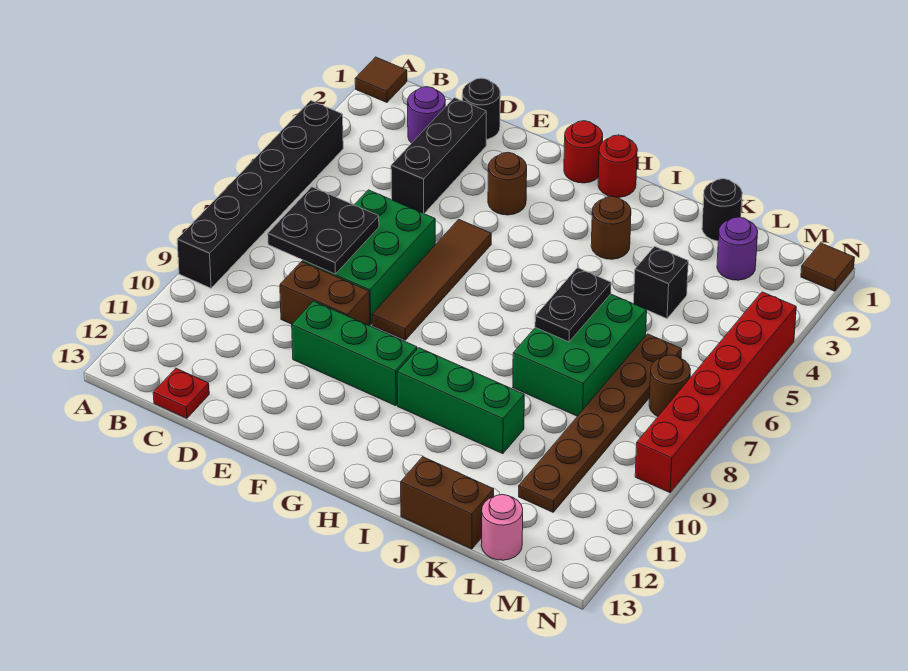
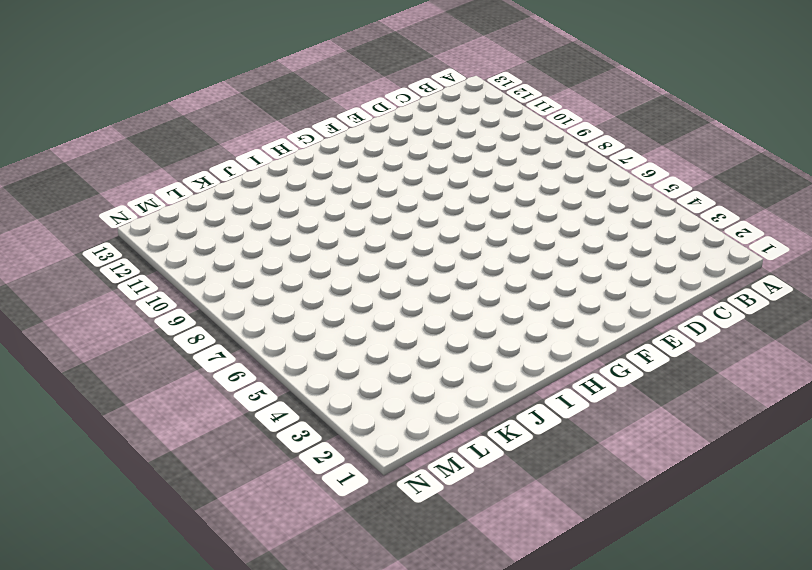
none -> brown 1x1 tile [355,57,407,102]
none -> black 1x6 brick [177,101,343,288]
none -> purple 1x1 round brick [408,87,445,143]

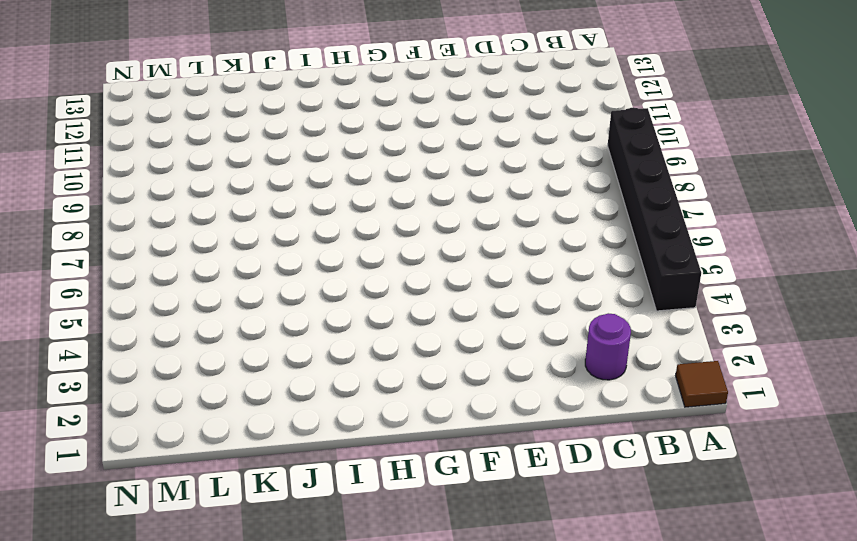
none -> red 1x1 plate [153,368,209,418]
none -> black 1x1 round brick [462,78,500,139]
none -> black 1x3 brick [391,98,486,213]

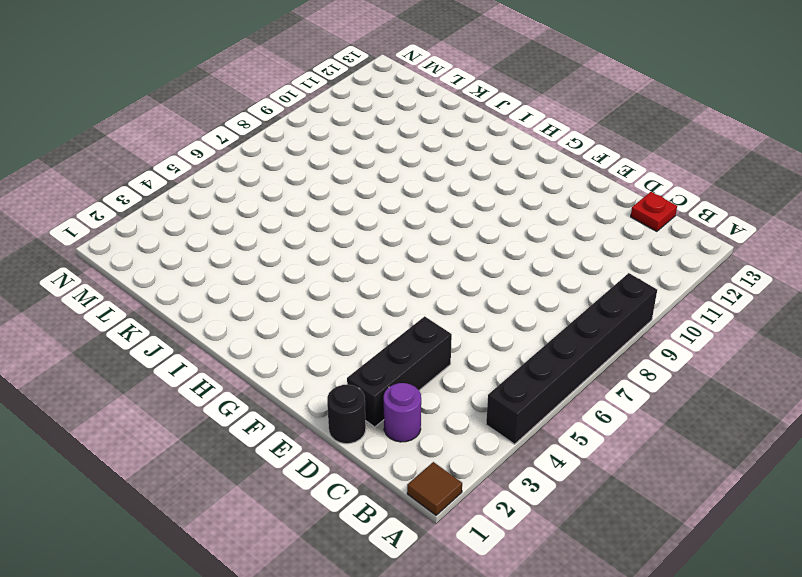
none -> green 2x3 brick [303,190,435,325]
none -> brown 1x2 brick [280,262,370,326]
none -> green 1x3 brick [292,301,417,406]

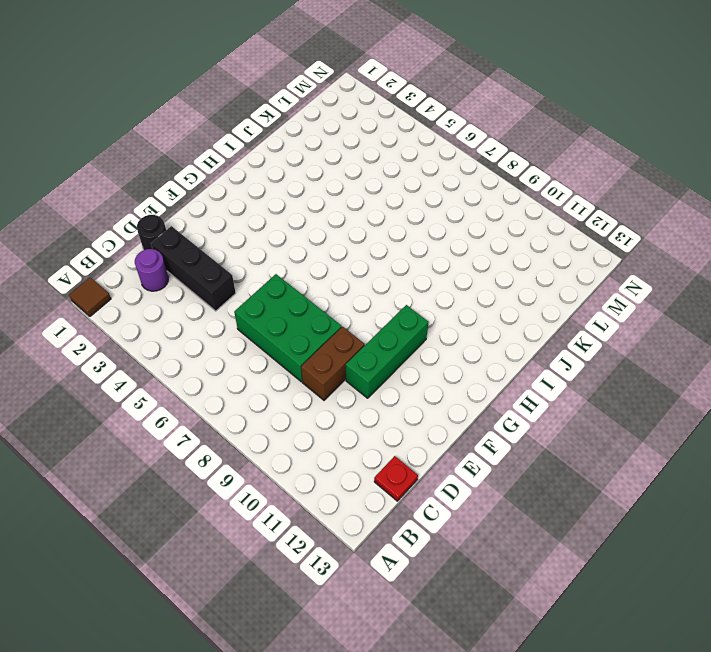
none -> black 1x6 brick [177,101,343,288]
none -> brown 1x1 round brick [488,152,527,215]
none -> brown 1x4 tile [372,219,491,340]

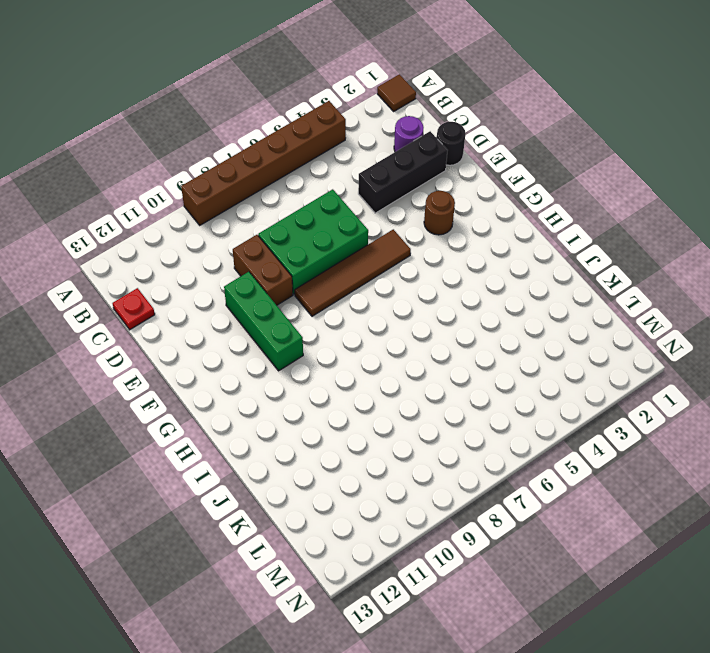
brown 1x6 brick [181,101,346,225] -> black 1x6 brick [177,101,343,288]
none -> red 1x1 round brick [564,121,603,183]
none -> red 1x1 round brick [598,135,637,197]
none -> green 1x3 brick [397,348,524,454]

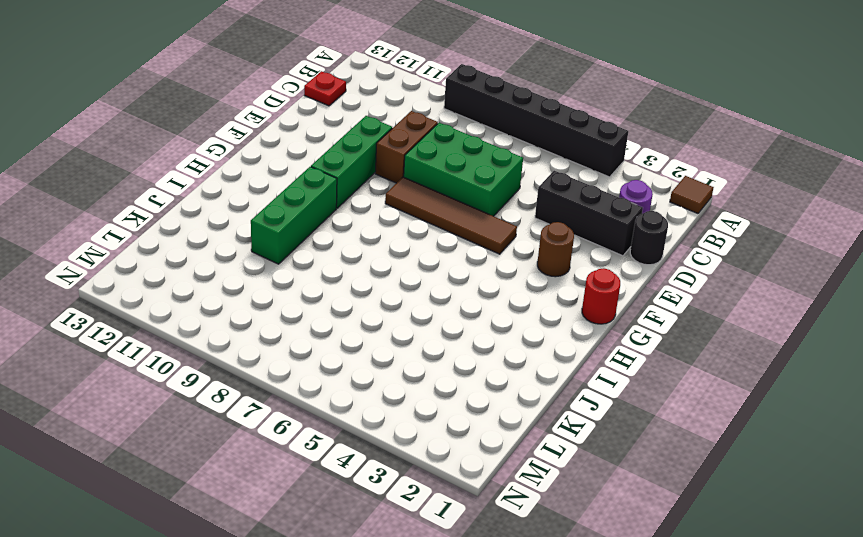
none -> red 1x1 round brick [598,135,637,197]
none -> brown 1x1 round brick [591,196,631,259]
none -> green 2x3 brick [513,294,647,416]

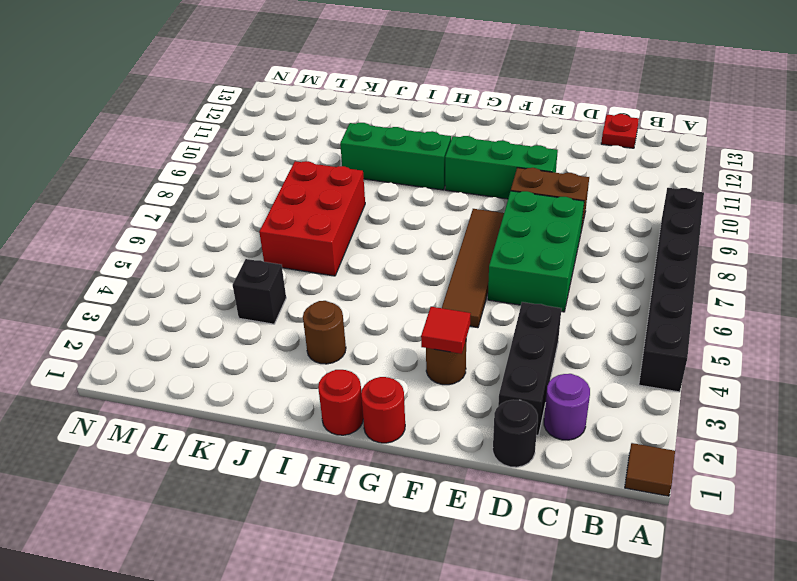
red 1x1 tile [421,307,471,354] -> none
red 2x3 brick [259,161,365,276] -> green 2x3 brick [513,294,647,416]
none -> brown 1x2 brick [401,457,494,549]
none -> black 1x1 round brick [702,179,742,241]
none -> purple 1x1 round brick [717,217,758,280]

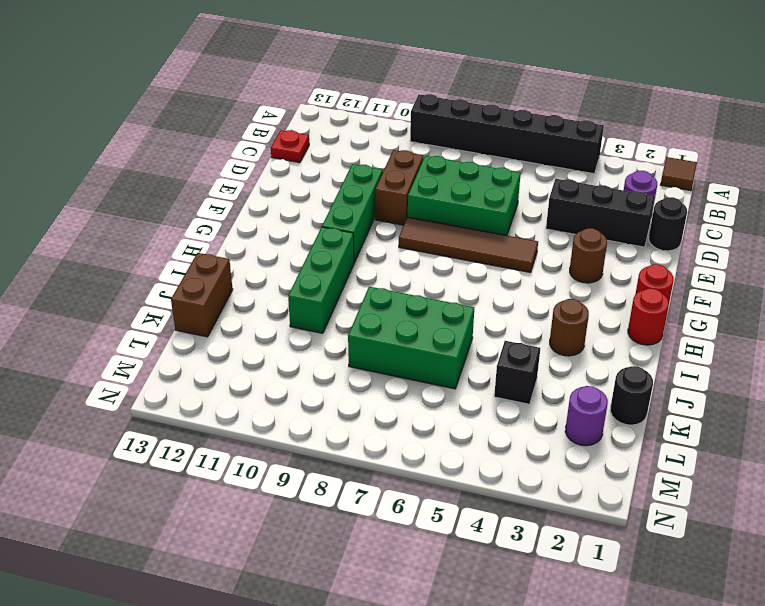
none -> brown 1x6 plate [519,334,682,512]
none -> pink 1x1 round brick [481,495,523,560]
none -> brown 1x1 round brick [649,355,690,416]

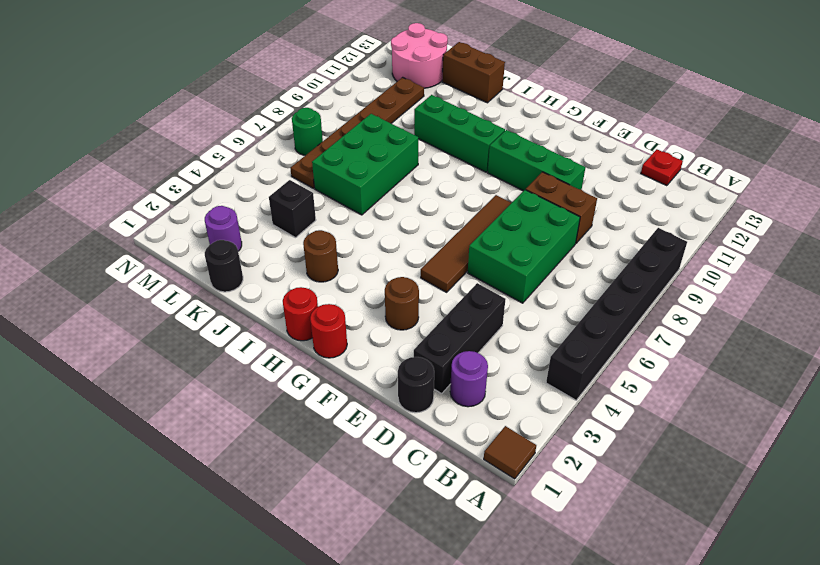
pink 2x2 round brick [391,23,448,88] -> pink 1x1 round brick [481,495,523,560]
green 1x1 round brick [292,108,323,155] -> brown 1x1 round brick [649,355,690,416]
none -> brown 1x1 tile [801,243,854,291]
none -> red 1x6 brick [635,292,796,493]
none -> black 2x2 plate [268,187,379,274]

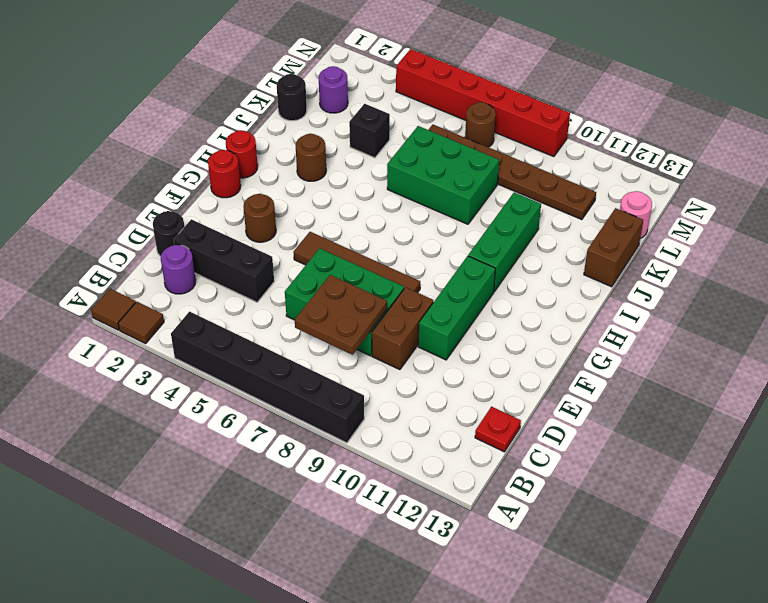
brown 1x1 tile [118,302,164,344] -> brown 1x1 tile moved to [801,243,854,291]
brown 2x2 plate [295,275,387,355] -> black 2x2 plate [268,187,379,274]
none -> black 1x2 plate [535,268,611,342]

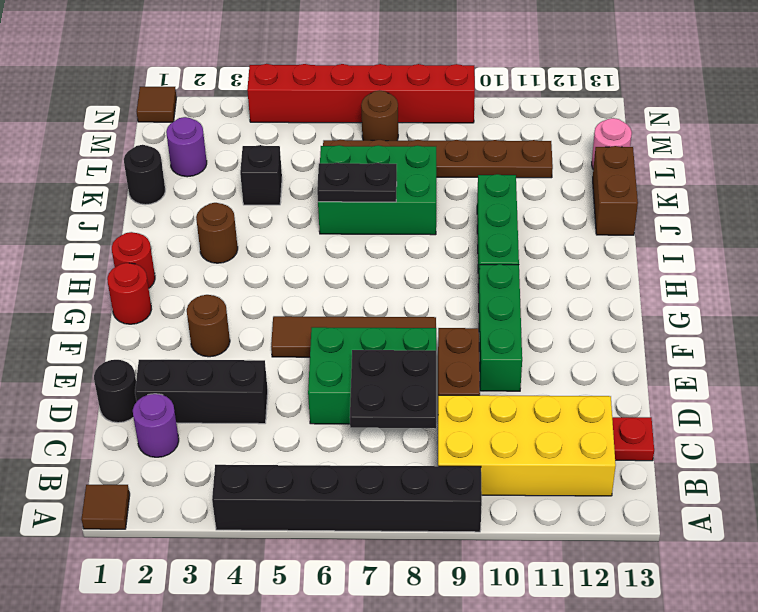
yellow 2x4 brick [438,395,616,496] -> none

